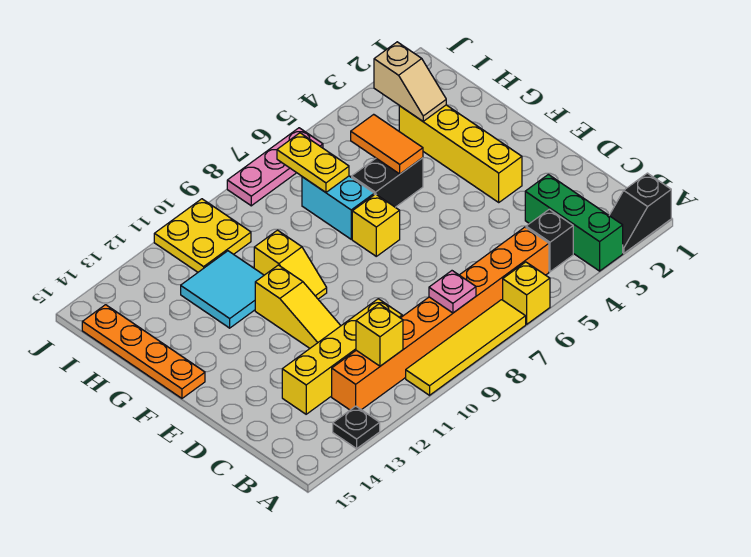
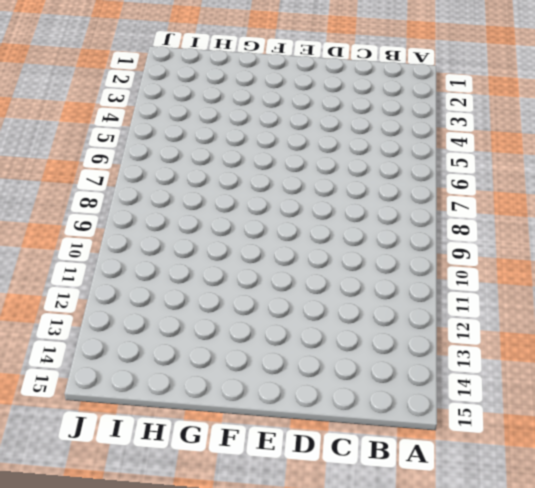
none -> black 1x2 slope [609,173,671,253]
none -> green 1x3 brick [525,174,623,271]
none -> yellow 1x1 brick [503,262,550,324]

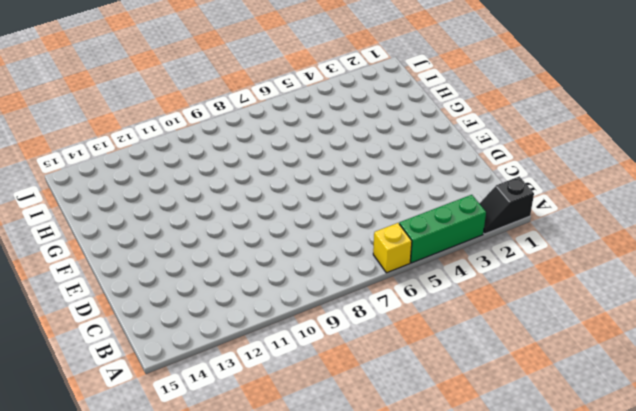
green 1x3 brick [399,195,486,263] -> green 1x3 brick turned to [525,174,623,271]
none -> yellow 1x4 tile [406,300,526,395]
none -> black 1x1 plate [333,406,380,449]
none -> black 1x1 brick [526,209,573,272]

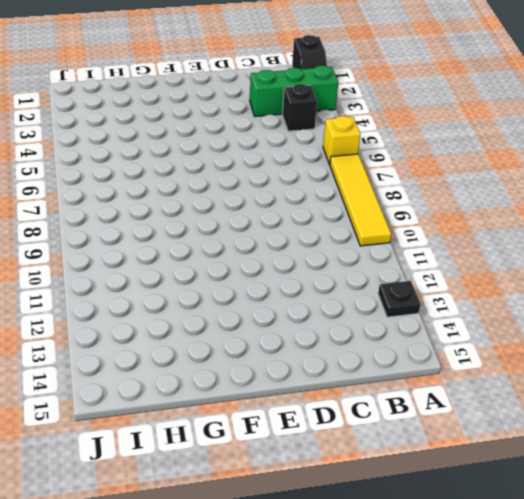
none -> orange 1x8 brick [332,227,549,410]
none -> yellow 1x4 brick [282,299,402,414]
none -> yellow 1x3 slope [255,265,341,348]

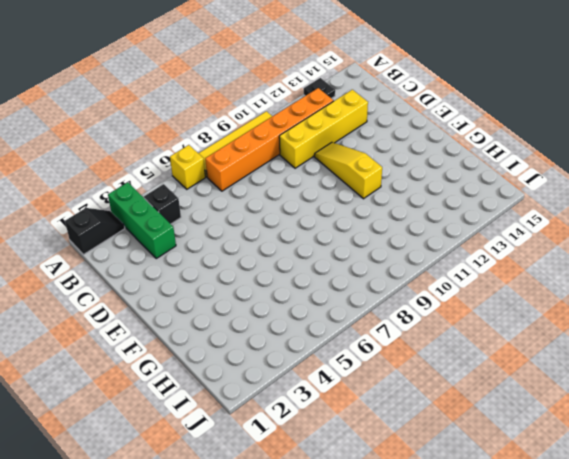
orange 1x6 brick [205,88,334,191] -> orange 1x8 brick [332,227,549,410]
none -> yellow 1x4 brick [399,105,522,202]
none -> yellow 1x1 brick [352,194,400,256]
none -> yellow 1x2 slope [254,230,327,299]

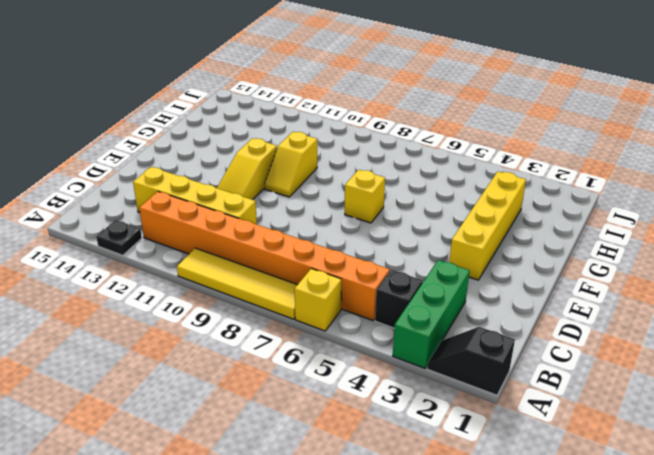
none -> orange 1x4 plate [82,305,205,398]
none -> black 1x2 brick [352,158,423,207]
none -> cyan 1x2 brick [302,176,374,239]

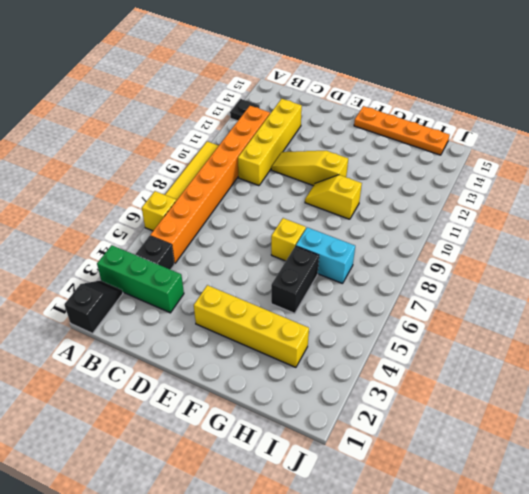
none -> cyan 2x2 tile [181,251,264,328]
none -> yellow 2x2 plate [154,199,251,272]
none -> pink 1x3 plate [227,128,323,206]

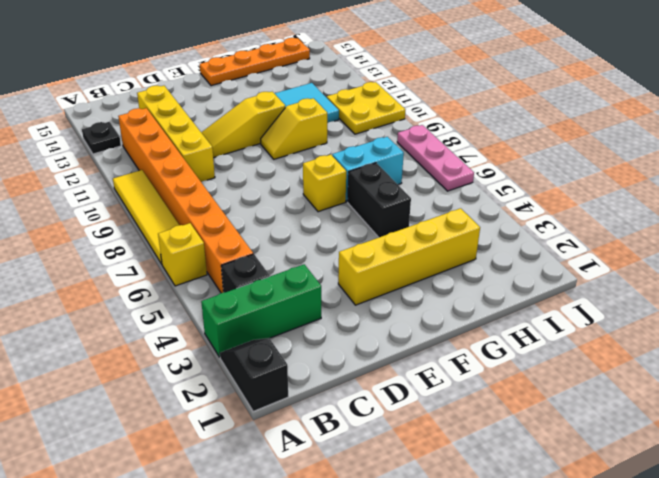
none -> pink 1x1 plate [429,271,476,313]
none -> yellow 1x1 brick [356,304,403,366]
none -> orange 1x2 tile [351,114,423,174]

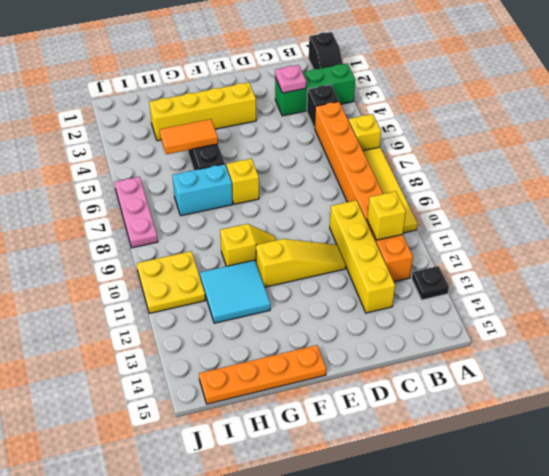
pink 1x1 plate [275,65,306,93] -> pink 1x1 plate moved to [429,271,476,313]
none -> tan 1x2 slope [374,42,446,121]
none -> yellow 1x2 plate [277,133,349,192]

